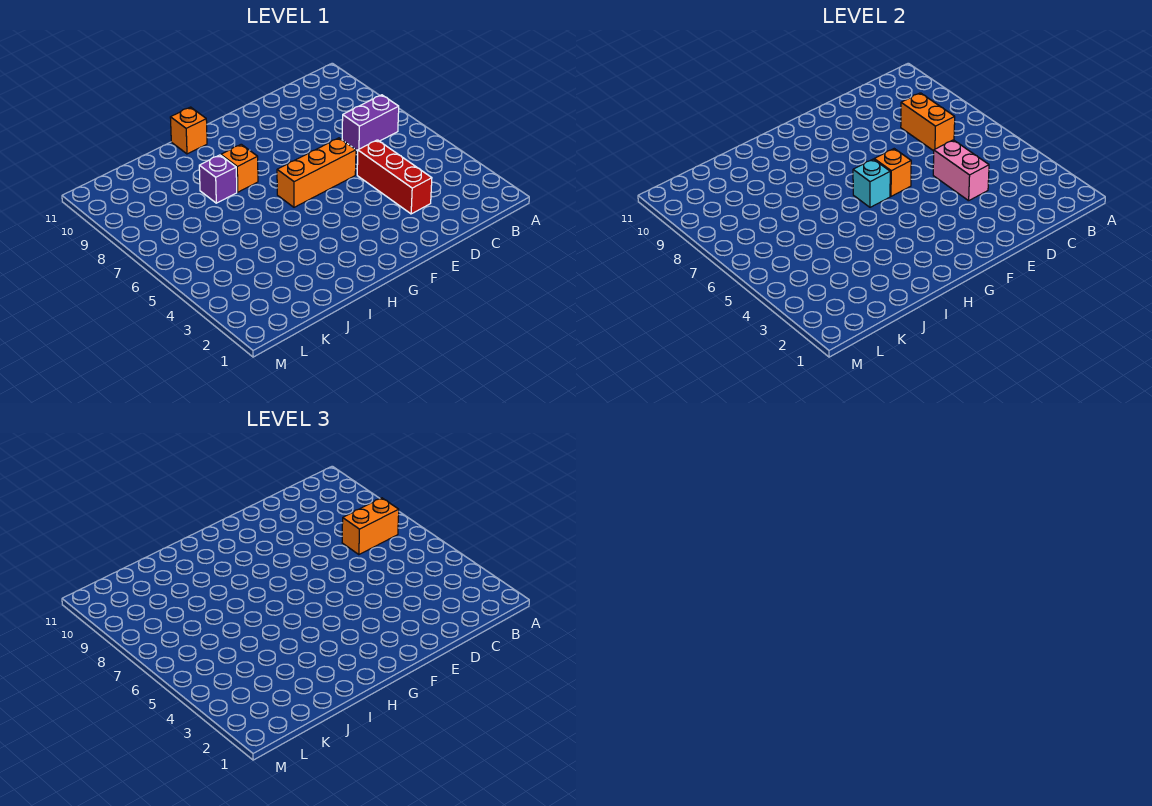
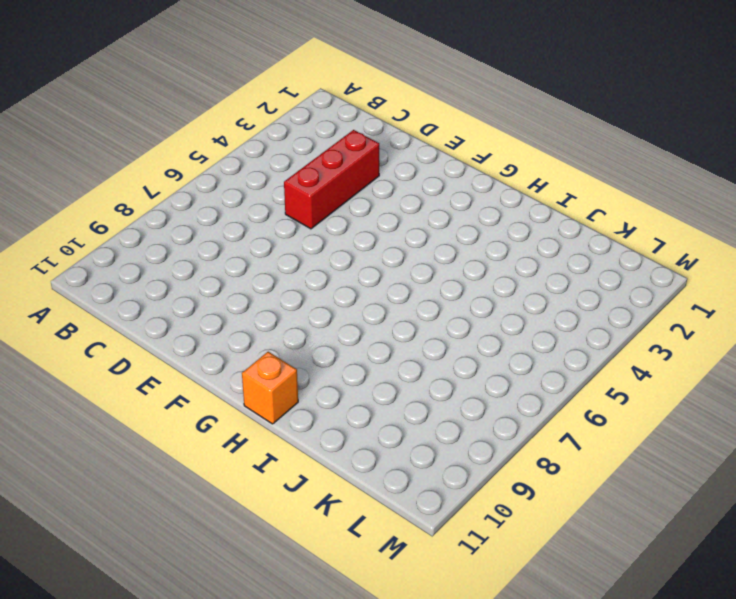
none -> purple 1x2 brick [342,95,399,151]
none -> orange 1x3 brick [277,138,356,207]

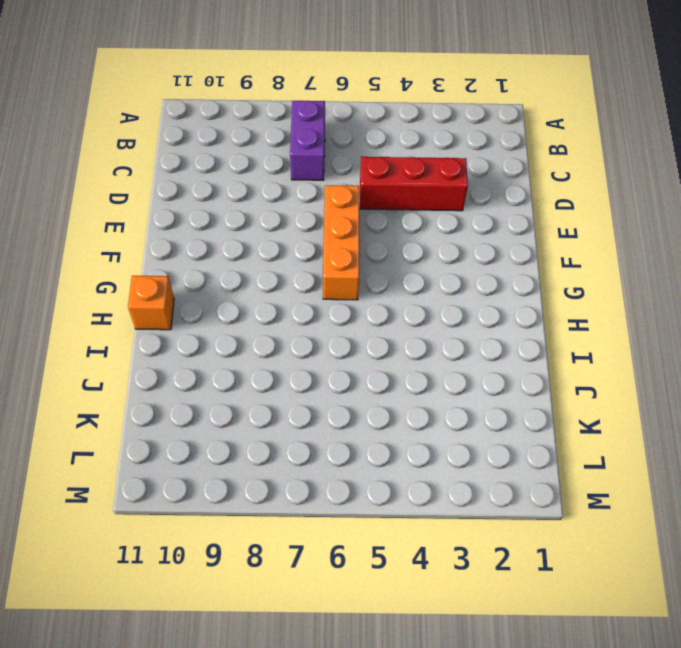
none -> orange 1x1 brick [221,144,258,192]
none -> purple 1x1 brick [199,155,237,203]

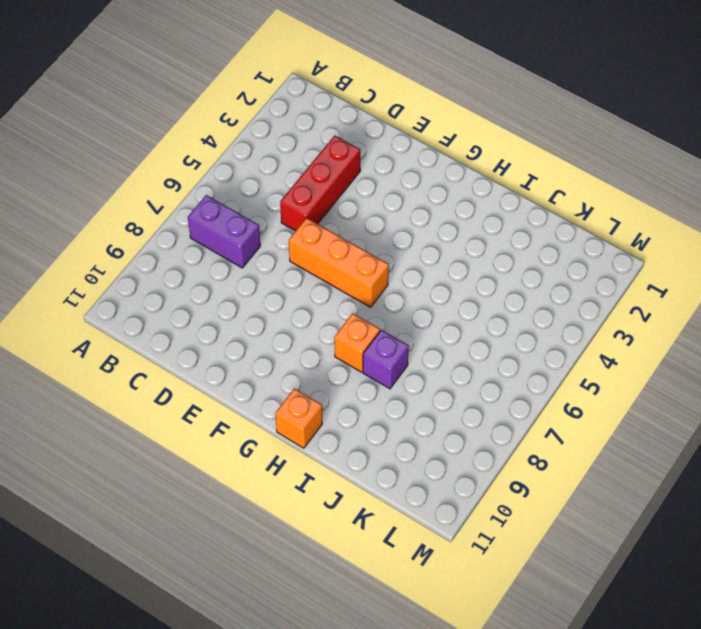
none -> orange 1x2 brick [901,93,955,151]
none -> pink 1x2 brick [933,140,989,201]

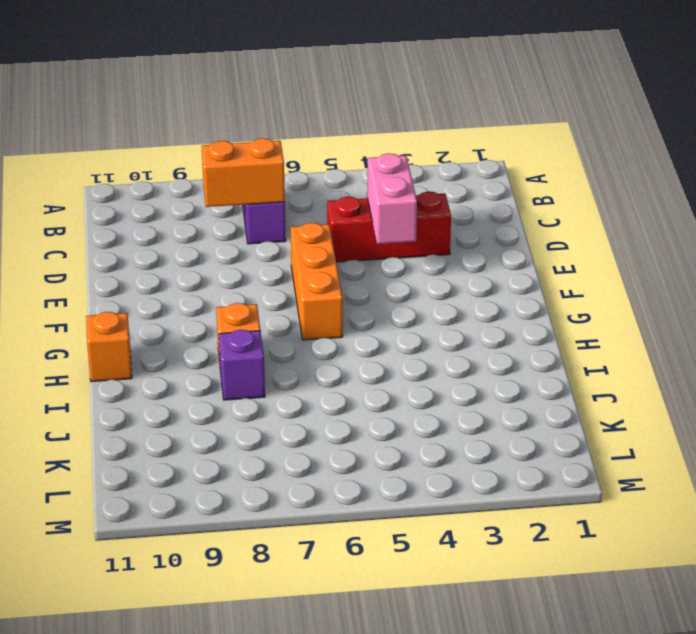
pink 1x2 brick [367,153,417,244] -> pink 1x2 brick turned to [933,140,989,201]
none -> orange 1x1 brick [874,149,911,196]
none -> cyan 1x1 brick [853,159,890,207]

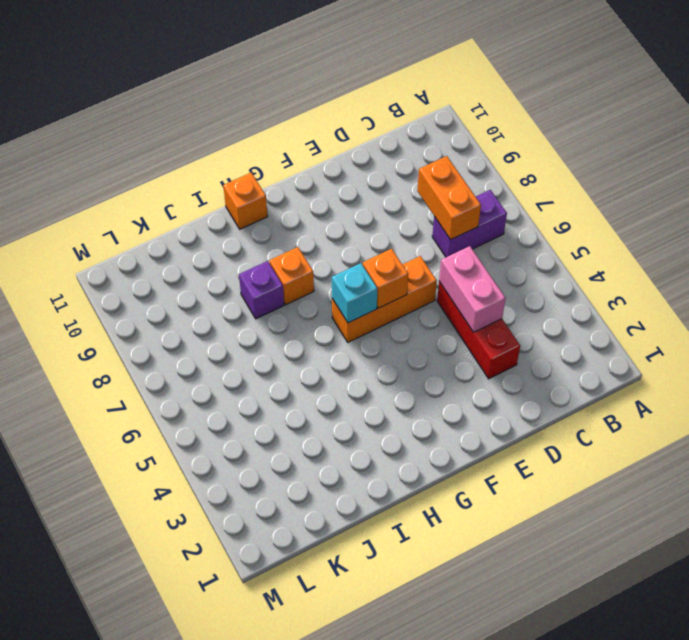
none -> orange 1x2 brick [342,498,399,555]

